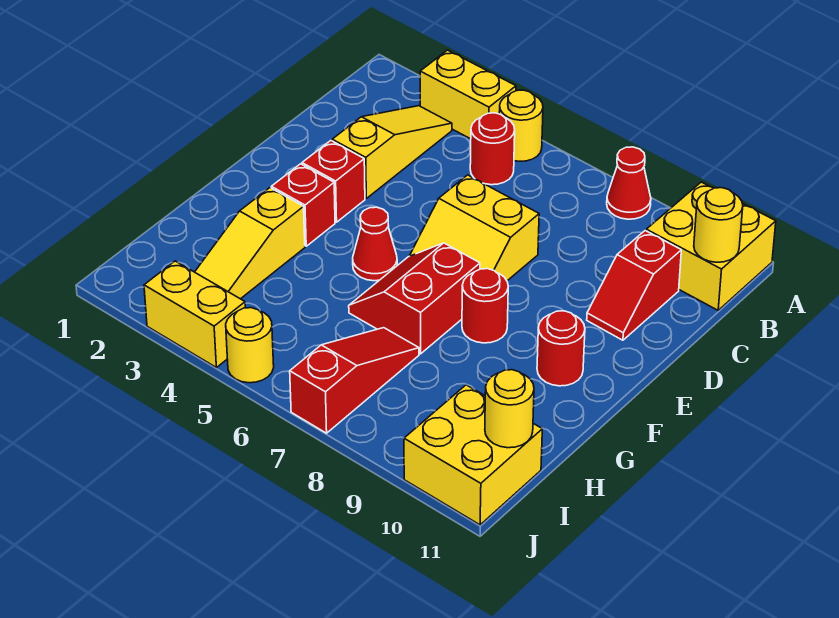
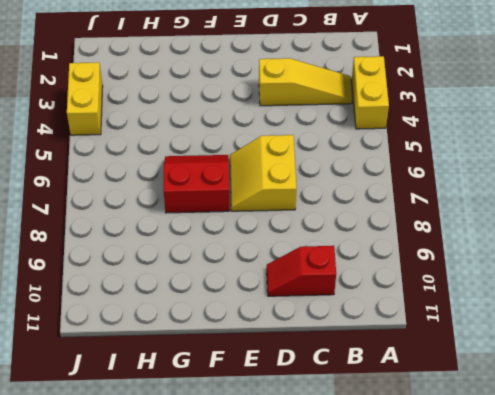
none -> yellow 1x1 round brick [499,90,543,161]
none -> red 1x1 cone [607,147,651,219]
none -> yellow 2x2 brick [646,182,776,310]

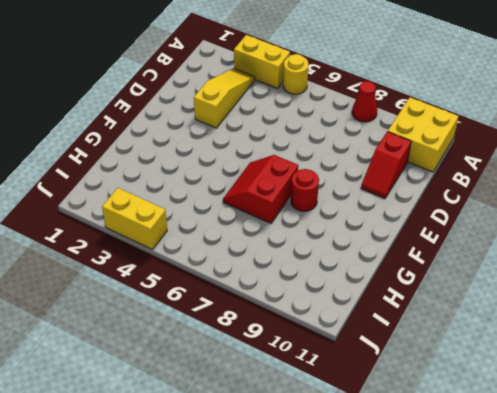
none -> red 1x1 round brick [470,113,515,185]
none -> yellow 2x2 slope [410,175,539,281]
none -> red 1x1 brick [302,141,365,222]

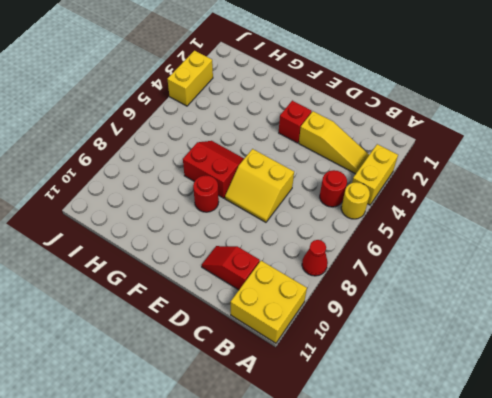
yellow 2x2 slope [225,149,294,222] -> yellow 2x2 slope turned to [410,175,539,281]
none -> red 1x1 brick [271,164,335,246]
none -> red 1x1 cone [353,207,397,281]
none -> red 1x1 round brick [537,311,585,386]

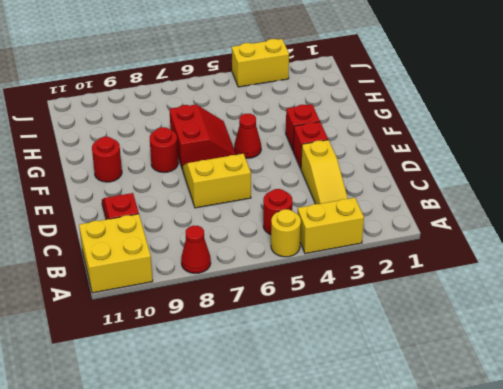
none -> yellow 1x3 slope [195,188,305,299]
none -> red 1x3 slope [290,328,419,433]
none -> yellow 2x2 brick [404,385,542,525]

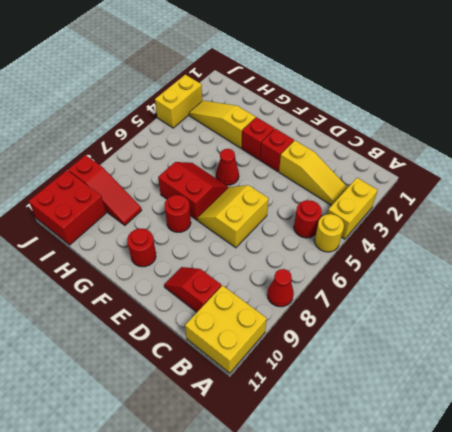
red 1x3 slope [68,155,142,225] -> red 1x3 slope moved to [290,328,419,433]
red 2x2 brick [29,170,106,245] -> yellow 2x2 brick [404,385,542,525]
none -> yellow 1x1 round brick [226,308,274,383]
none -> yellow 1x1 round brick [694,188,743,262]
none -> yellow 1x1 round brick [485,370,534,448]

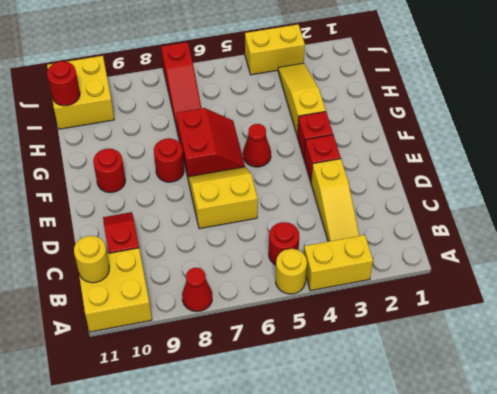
red 1x1 round brick [47,61,80,106] -> yellow 1x1 round brick [485,370,534,448]
none -> yellow 1x1 round brick [226,308,274,383]

